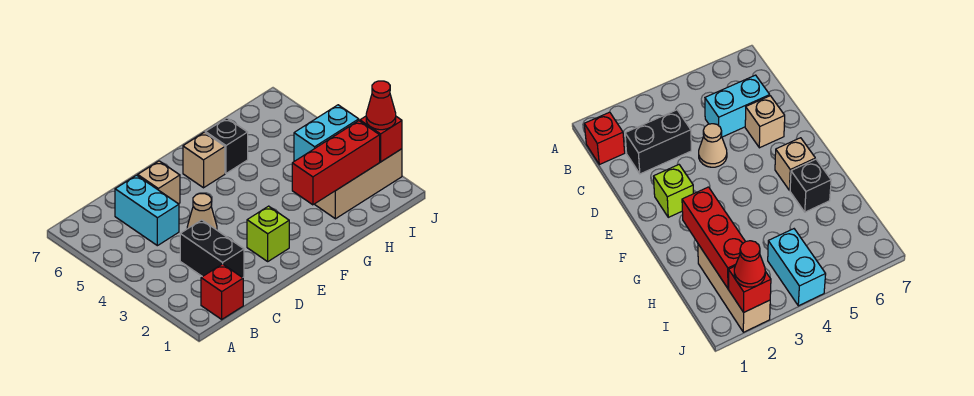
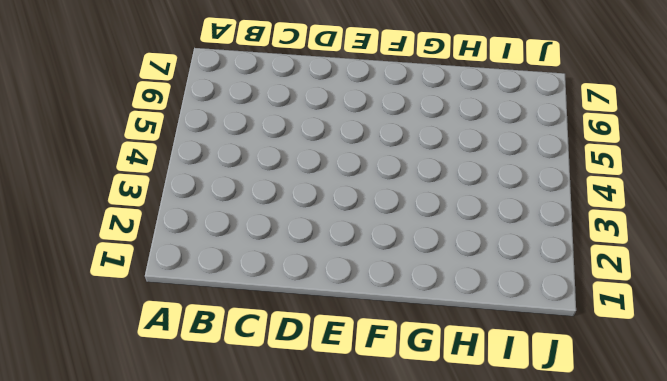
none -> red 1x1 brick [201,264,243,319]
none -> black 1x2 brick [180,220,244,278]
none -> cyan 1x2 brick [115,175,179,246]

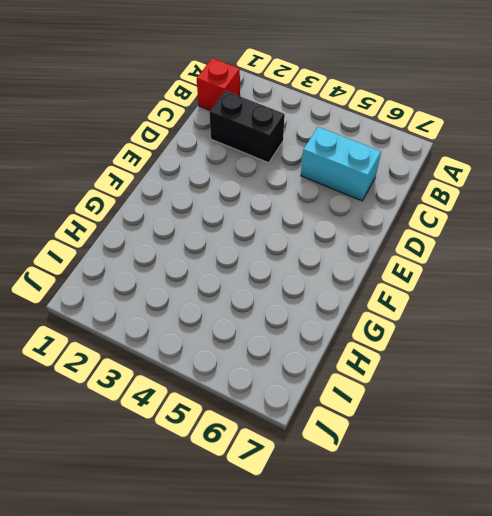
none -> tan 1x1 cone [187,194,217,230]
none -> tan 1x1 brick [138,161,180,204]
none -> lime 1x1 brick [247,206,289,261]

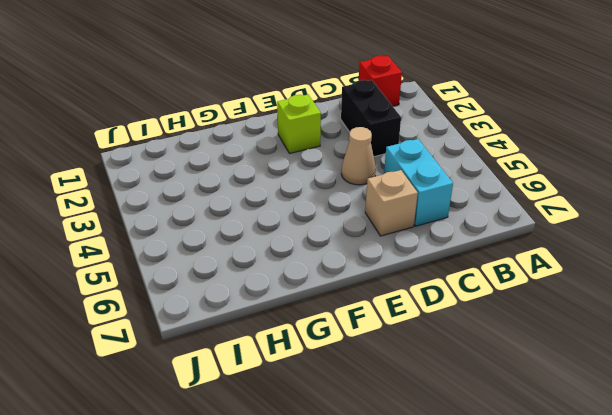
none -> tan 1x1 brick [183,132,225,188]
none -> black 1x1 brick [205,118,248,173]
none -> tan 1x3 brick [315,149,402,219]

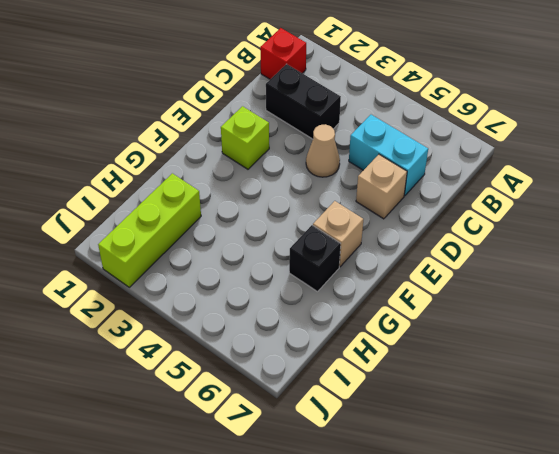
lime 1x3 brick [98,173,201,287] -> tan 1x3 brick [315,149,402,219]
none -> cyan 1x2 brick [294,105,359,161]
none -> red 1x3 brick [292,121,380,205]
none -> red 1x1 brick [360,116,402,162]

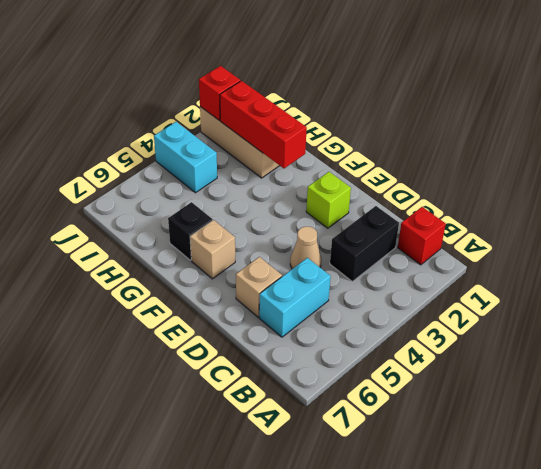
none -> red 1x1 cone [366,81,396,130]

